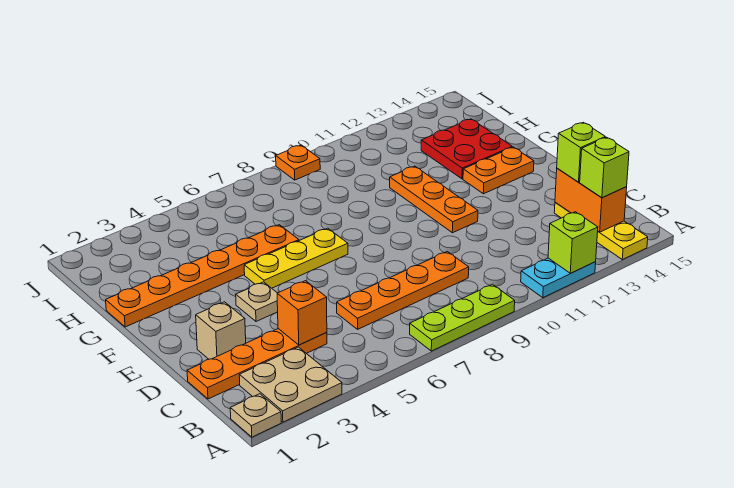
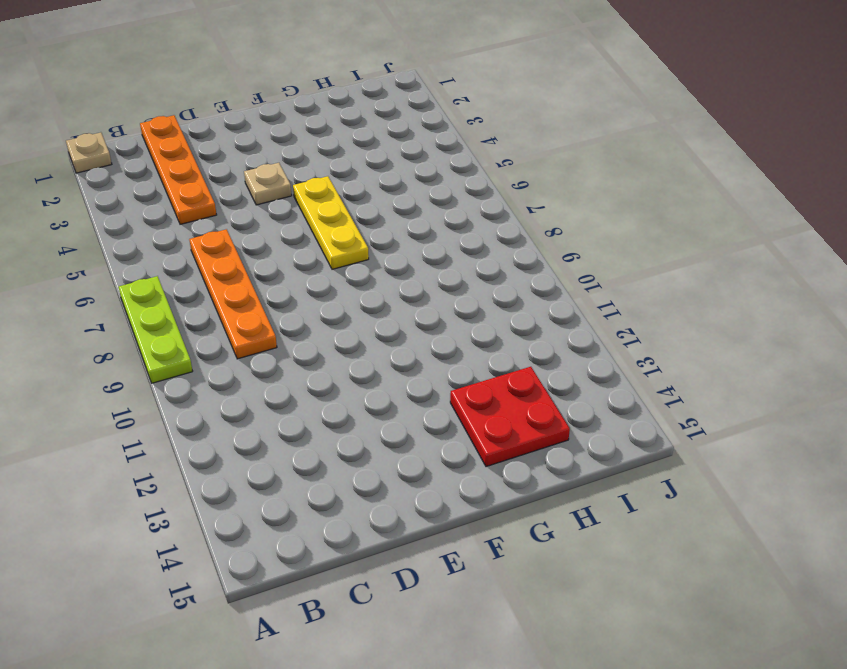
none -> tan 2x2 plate [239,347,342,422]
none -> cyan 1x2 plate [521,258,596,298]
none -> yellow 1x3 plate [554,202,648,260]

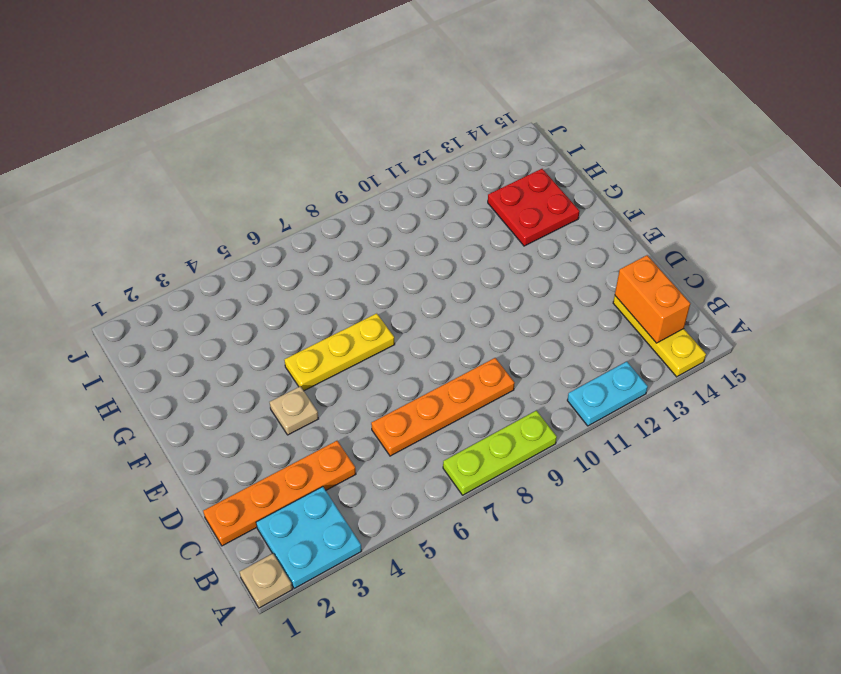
cyan 2x2 plate [256,487,362,589] -> tan 2x2 plate [239,347,342,422]
none -> tan 1x1 brick [196,302,246,359]
none -> orange 1x3 plate [390,166,478,233]
none -> orange 1x2 plate [463,147,534,194]

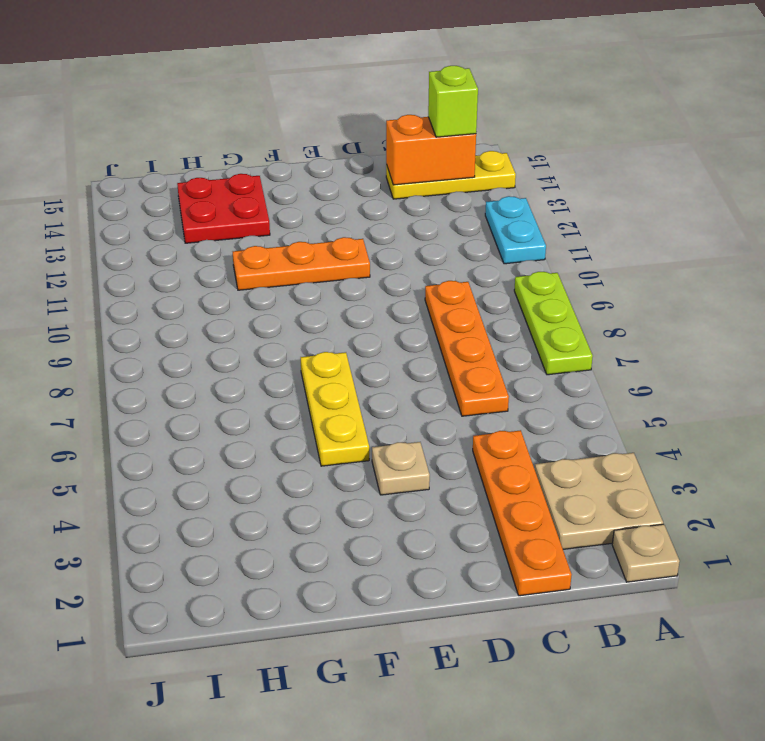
none -> tan 1x1 brick [196,302,246,359]
none -> orange 1x2 plate [463,147,534,194]
none -> orange 1x6 plate [106,225,299,327]

